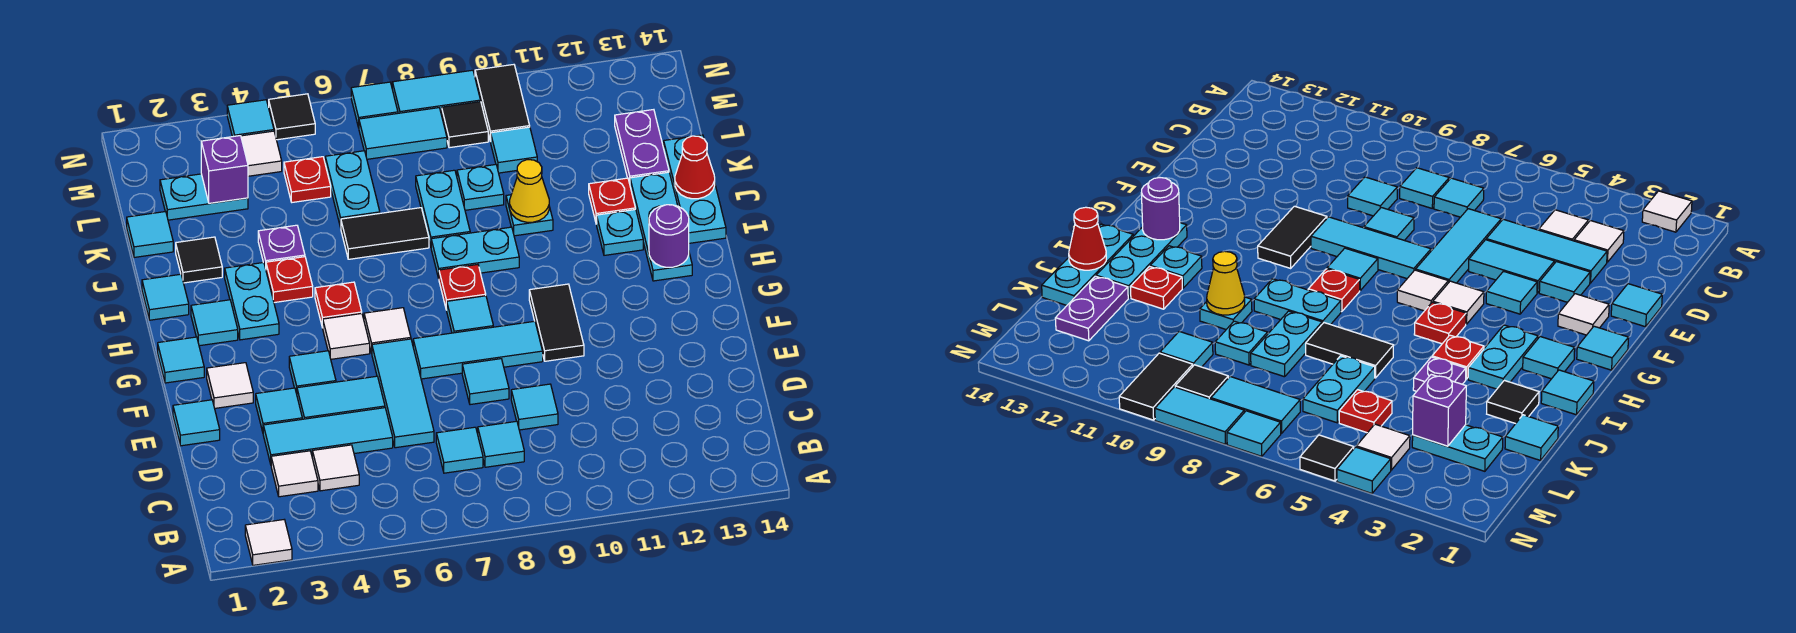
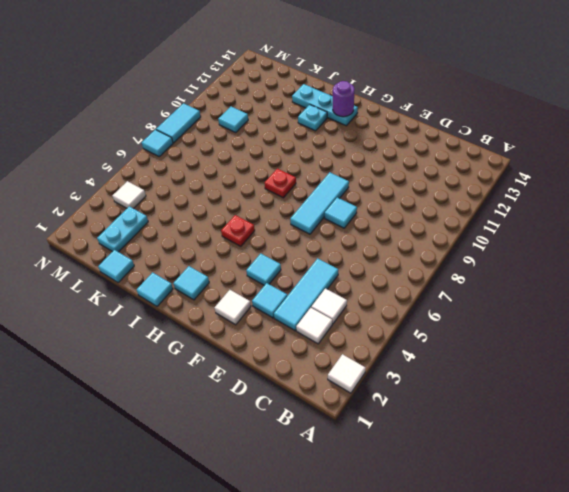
none -> cyan 1x1 tile [436,427,483,473]
none -> cyan 1x1 tile [478,421,524,467]
none -> cyan 1x3 tile [372,339,434,448]
none -> cyan 1x1 tile [511,384,558,430]

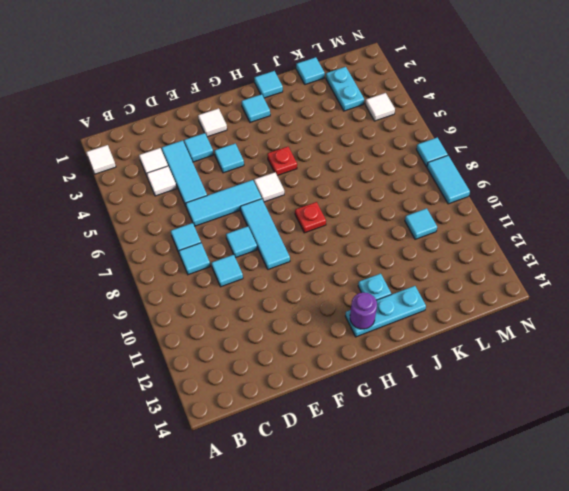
none -> cyan 1x1 tile [173,400,220,446]
none -> cyan 1x2 tile [297,376,385,419]
none -> black 1x2 tile [529,284,584,361]
none -> cyan 1x1 tile [158,337,204,383]

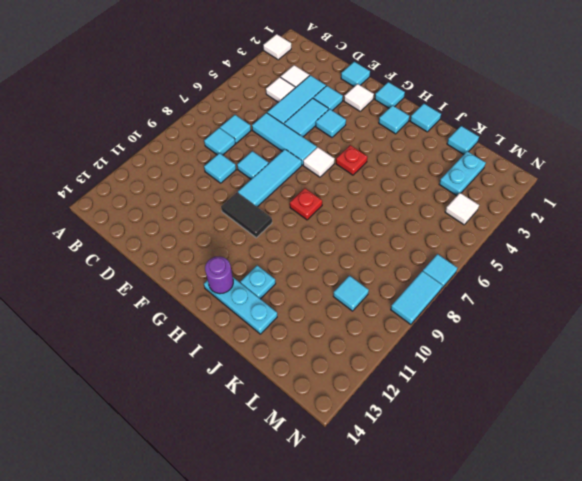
none -> white 1x1 tile [323,314,370,359]
none -> cyan 1x1 tile [447,296,493,333]
none -> cyan 1x2 plate [225,262,279,340]
none -> red 1x1 plate [266,257,313,303]

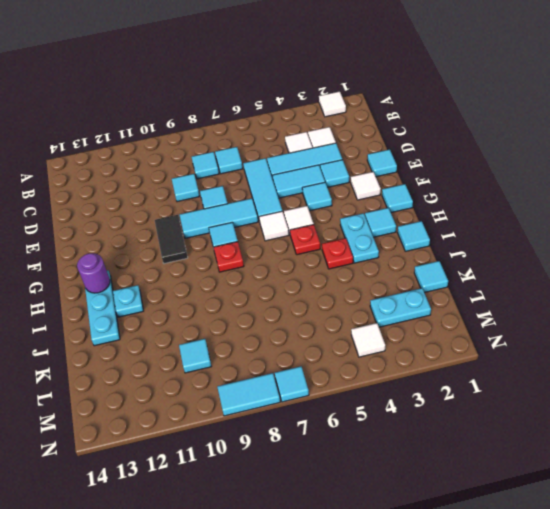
none -> cyan 1x2 plate [431,227,519,278]
none -> cyan 1x3 plate [664,135,726,243]
none -> black 1x1 tile [176,237,222,283]
none -> purple 1x1 plate [258,225,305,268]

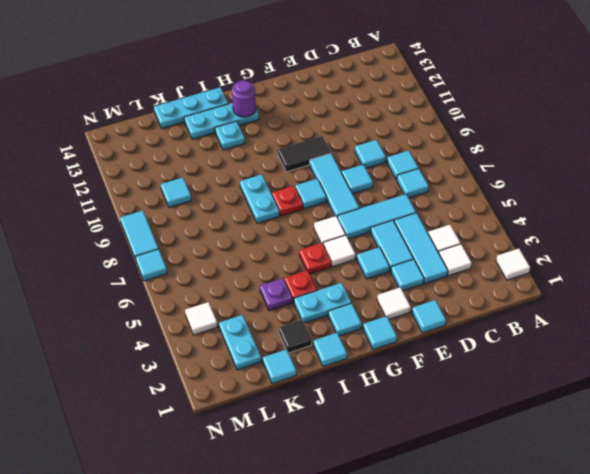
none -> black 1x2 tile [341,208,429,259]
none -> cyan 1x2 plate [416,170,470,246]
none -> cyan 1x1 plate [506,195,553,236]
none -> red 1x1 plate [589,178,635,224]

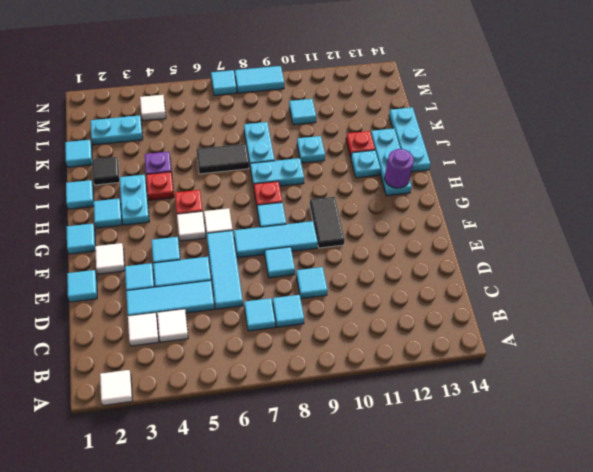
none -> cyan 1x2 plate [325,151,380,228]
none -> cyan 1x1 plate [457,165,504,210]
none -> purple 1x2 plate [615,110,669,183]
none -> red 1x1 plate [284,157,331,202]

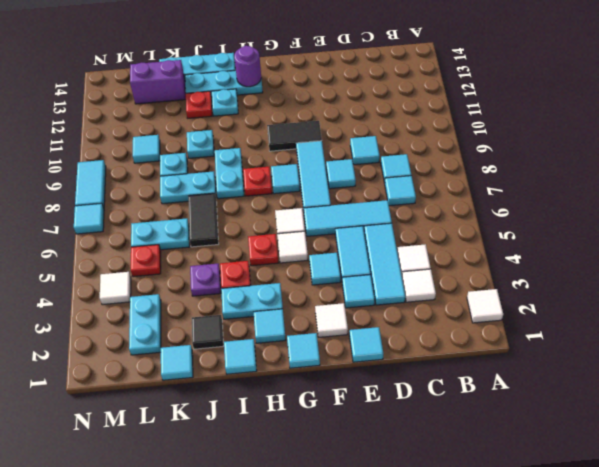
purple 1x2 brick [130,60,186,104] -> purple 1x2 plate [615,110,669,183]
none -> cyan 1x2 tile [359,108,447,159]
none -> black 1x1 tile [442,102,488,148]
none -> black 1x2 tile [475,65,530,141]
none -> cyan 1x1 tile [227,100,274,137]

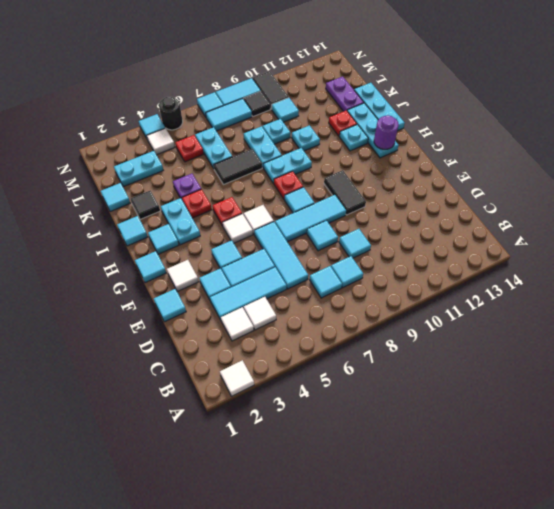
black 1x1 round brick [159,97,183,130] -> black 1x1 tile [269,94,315,140]
none -> yellow 1x1 cone [510,160,549,222]
none -> red 1x1 cone [675,136,715,199]
none -> purple 1x1 brick [201,136,248,203]

